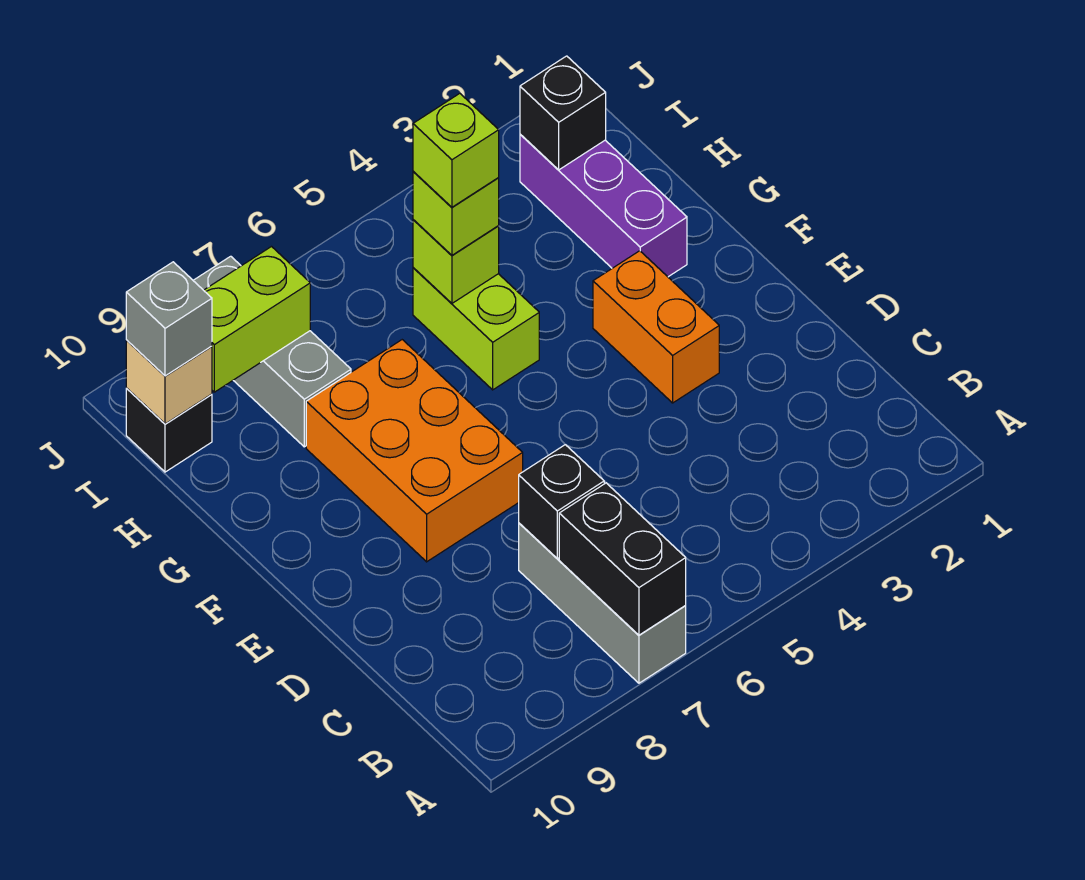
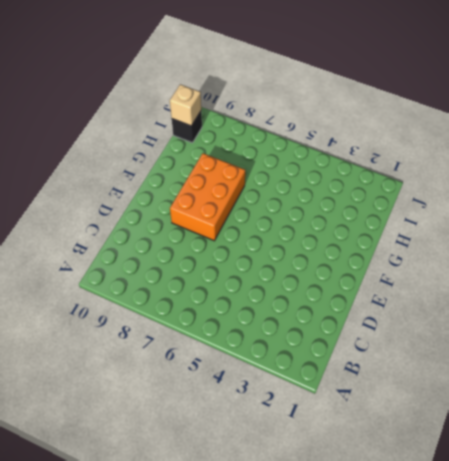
none -> grey 1x3 brick [519,523,686,683]
none -> orange 1x2 brick [593,251,719,403]
none -> purple 1x3 brick [520,134,687,277]

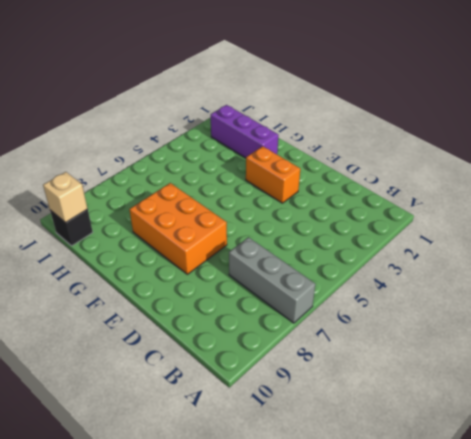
none -> lime 1x2 brick [413,268,539,390]
none -> grey 1x3 brick [193,256,351,447]
none -> black 1x2 brick [559,483,686,635]

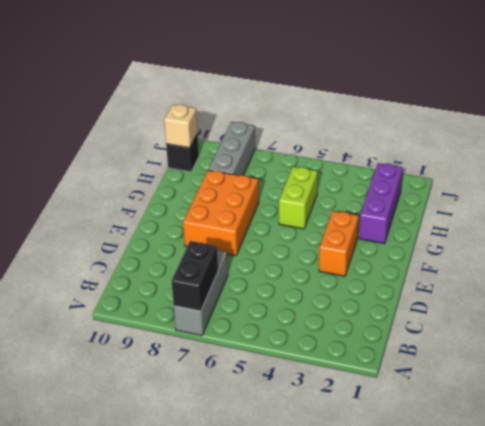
none -> black 1x1 brick [519,445,604,558]
none -> lime 1x1 brick [413,220,499,303]
none -> black 1x1 brick [520,56,606,170]

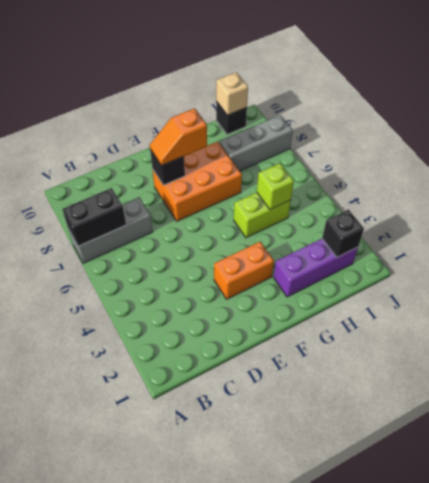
black 1x1 brick [150,149,185,185] -> black 1x1 brick moved to [519,445,604,558]
orange 1x2 slope [150,108,207,166] -> none
none -> lime 1x2 brick [204,247,310,392]
none -> lime 1x1 brick [413,171,499,255]
none -> grey 1x1 brick [126,262,212,376]

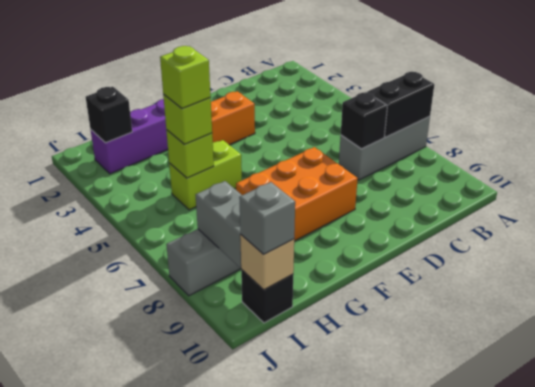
grey 1x2 brick [196,181,242,268] -> lime 1x2 brick [204,247,310,392]

